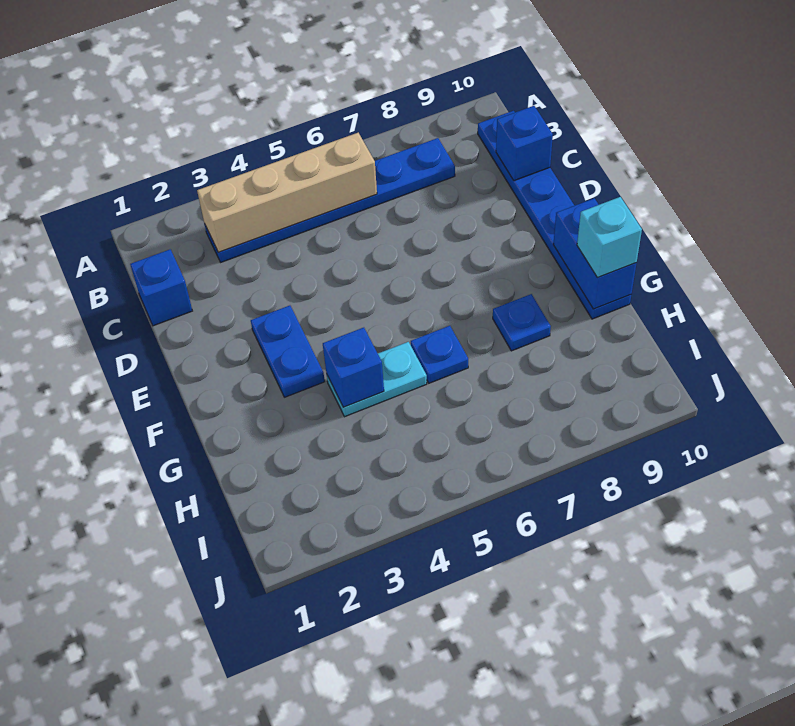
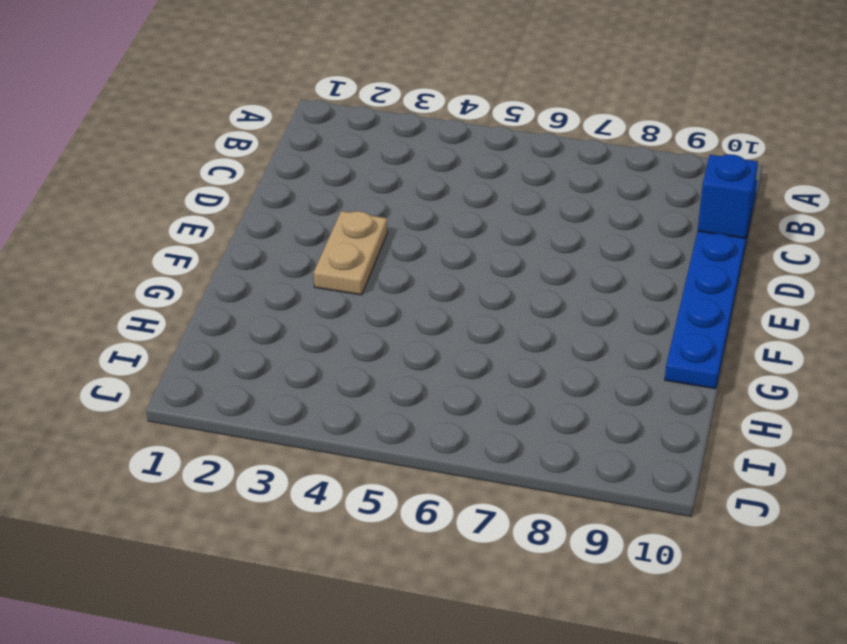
tan 1x2 plate [314,211,387,295] -> blue 1x2 plate [251,306,325,397]
none -> blue 1x6 plate [205,138,455,262]
none -> blue 1x1 brick [130,249,192,326]
none -> cyan 1x2 plate [327,342,427,417]

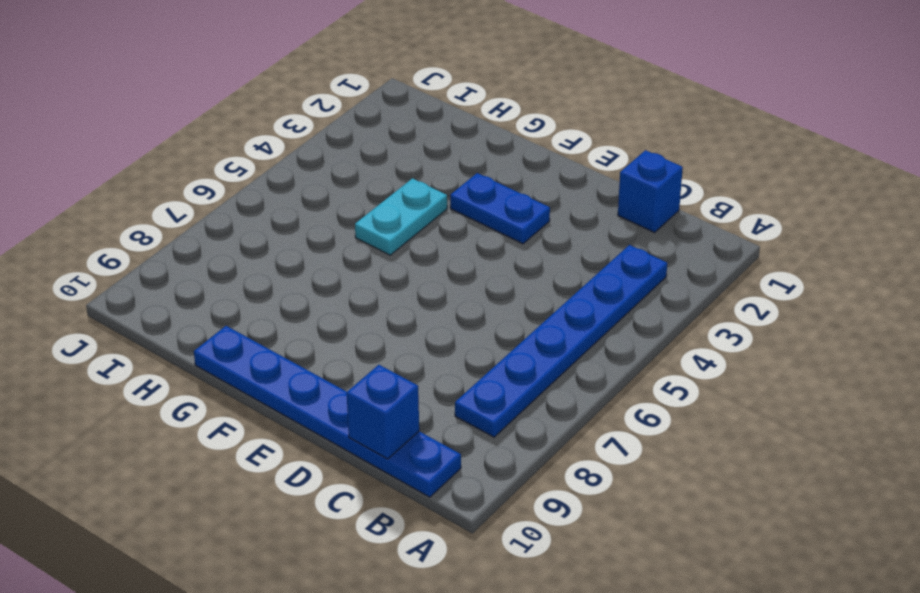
none -> blue 1x1 plate [411,326,468,383]
none -> blue 1x1 plate [493,294,551,351]
none -> tan 1x4 brick [197,133,377,252]

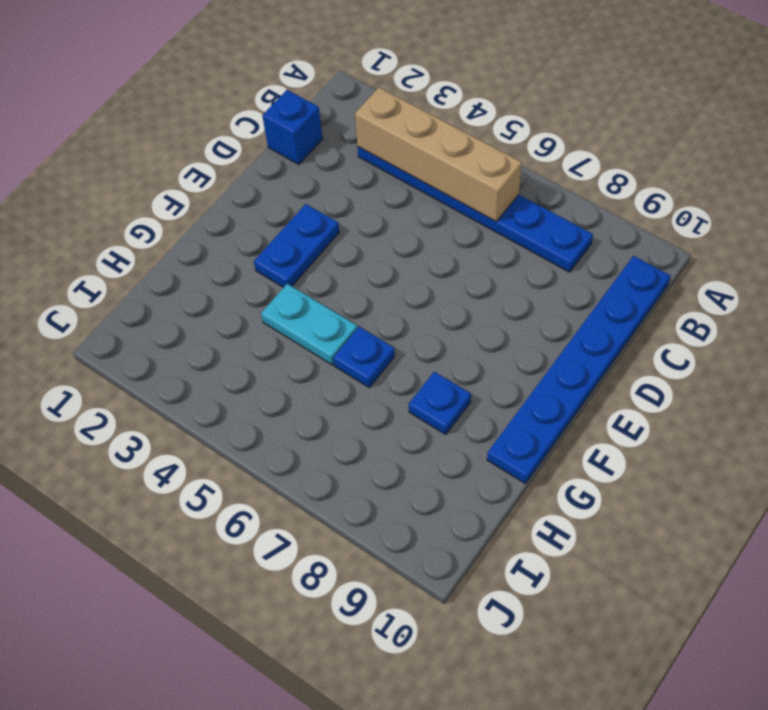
none -> blue 1x1 brick [496,106,553,181]
none -> blue 1x2 brick [553,198,636,309]
none -> blue 1x1 brick [323,328,384,407]

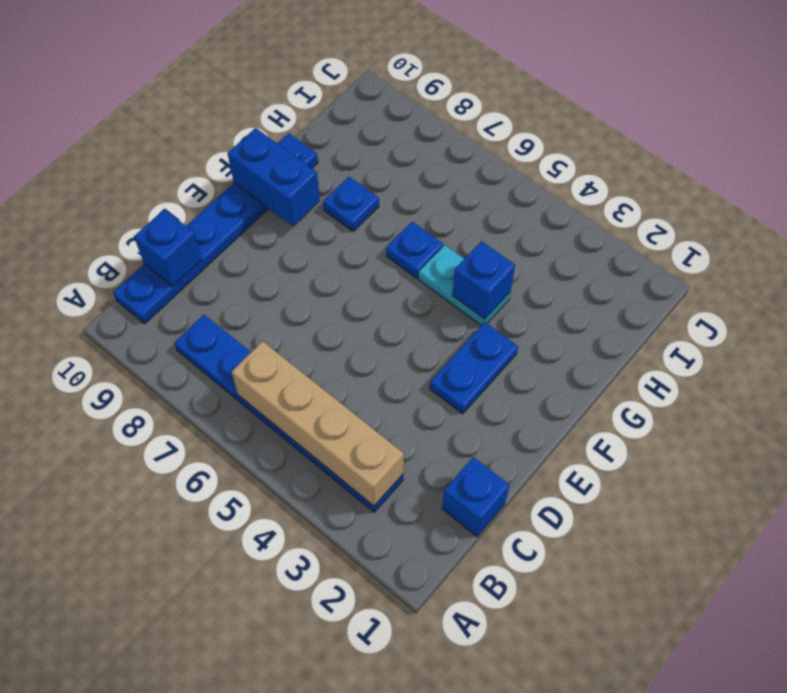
blue 1x2 brick [228,128,320,226] -> blue 1x2 brick turned to [553,198,636,309]
none -> cyan 1x1 brick [577,197,642,278]

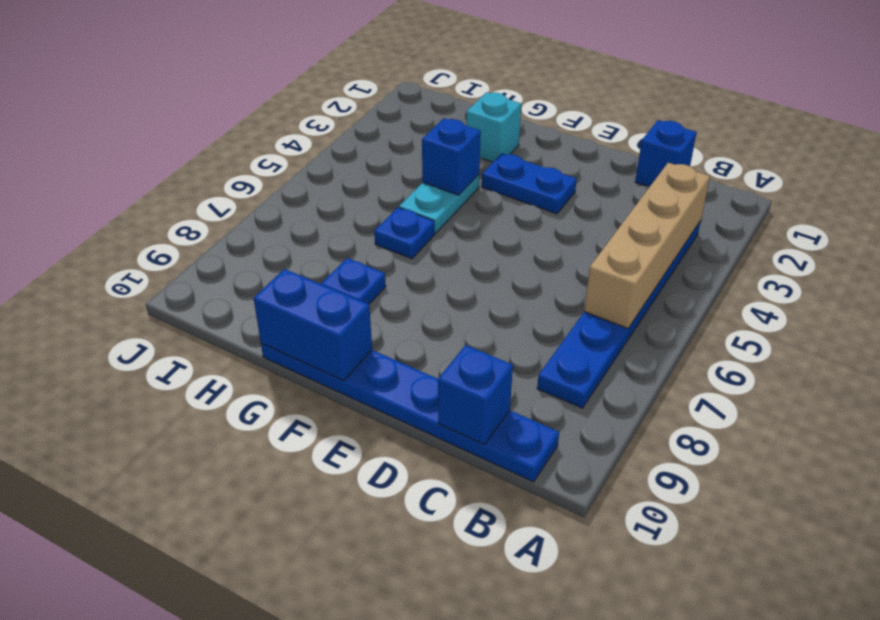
cyan 1x1 brick [466,92,521,162] -> cyan 1x1 brick moved to [577,197,642,278]

